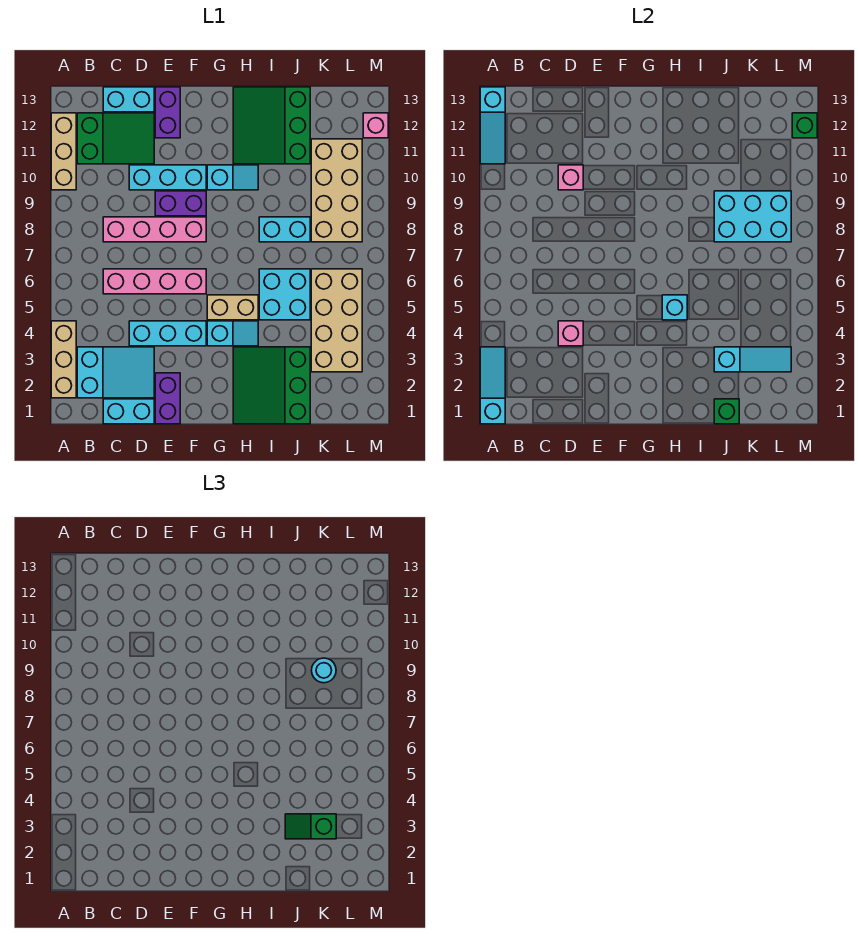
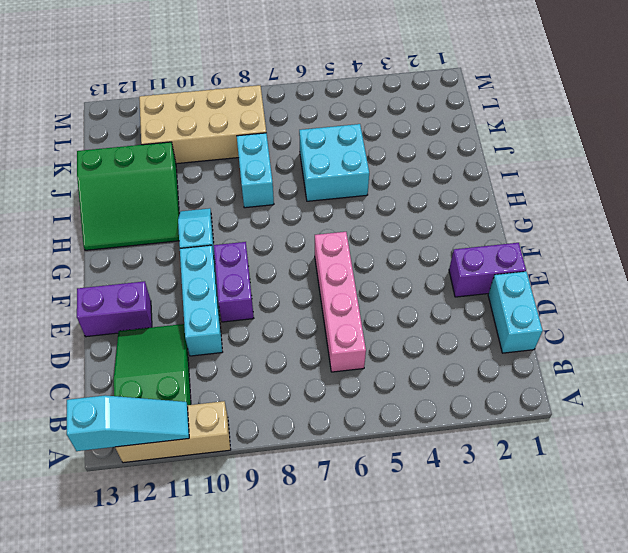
none -> tan 1x3 brick [51,321,76,398]
none -> cyan 2x3 slope [77,347,154,398]
none -> pink 1x4 brick [103,217,206,242]
none -> cyan 1x2 brick [103,87,154,112]

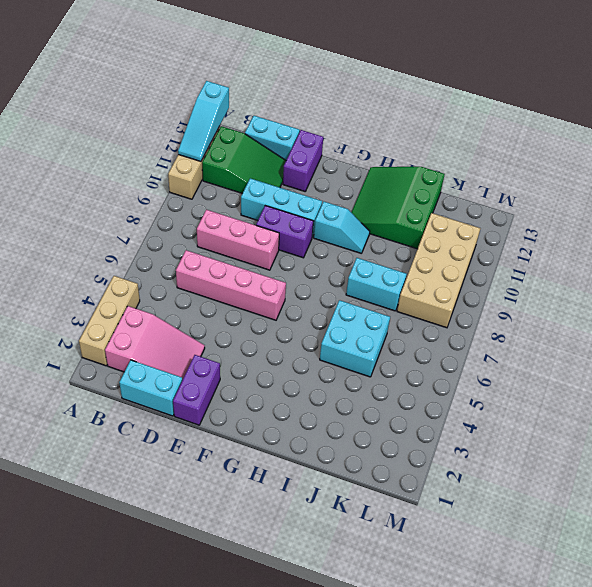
pink 2x3 slope [105,306,205,380] -> cyan 2x3 slope [77,347,154,398]
pink 1x3 brick [197,210,279,270] -> pink 1x4 brick [103,217,206,242]
none -> cyan 1x3 brick [129,321,206,346]
none -> cyan 1x2 slope [207,321,258,346]
none -> tan 1x2 brick [207,295,258,320]
none -> green 3x3 slope [233,347,310,424]

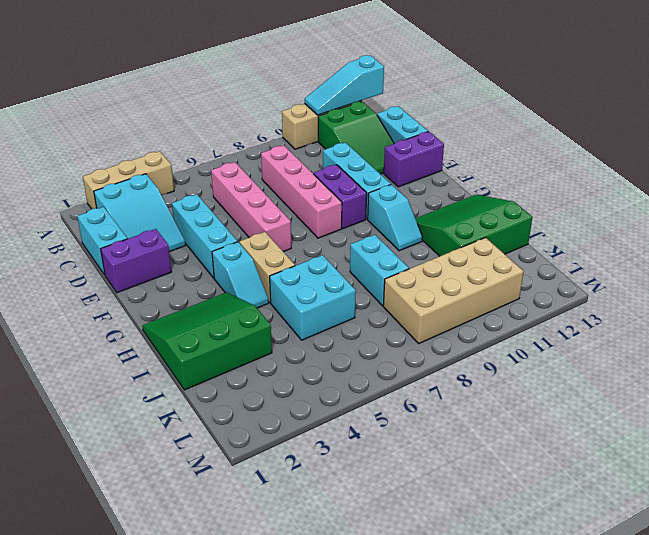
none -> tan 2x4 brick [311,269,362,372]
none -> pink 1x1 brick [363,113,388,138]
none -> cyan 1x3 slope [480,347,505,424]
none -> pink 1x1 brick [558,321,583,346]

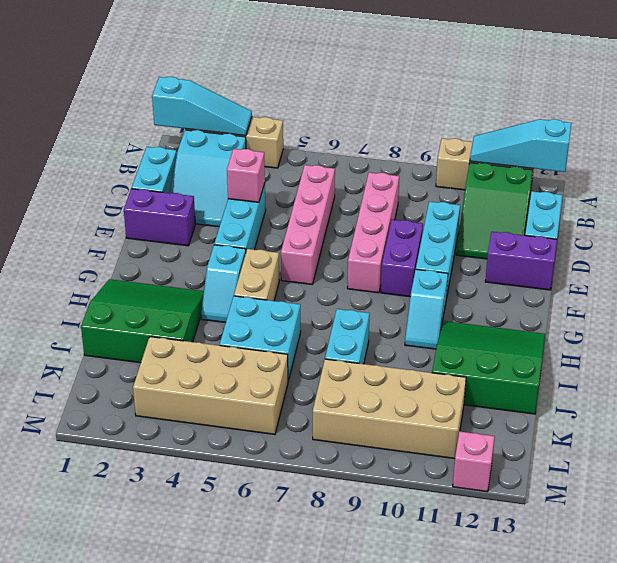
none -> pink 1x1 brick [558,165,583,190]
none -> cyan 1x1 brick [662,295,687,320]
none -> green 1x1 brick [714,399,739,424]
none -> cyan 1x3 slope [714,347,791,372]

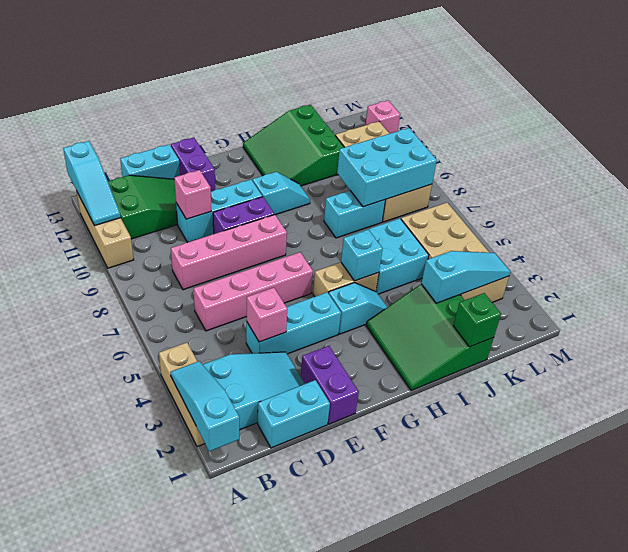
none -> green 1x1 brick [792,113,817,138]
none -> green 1x2 slope [285,814,336,839]
none -> cyan 1x1 round brick [312,658,336,683]

